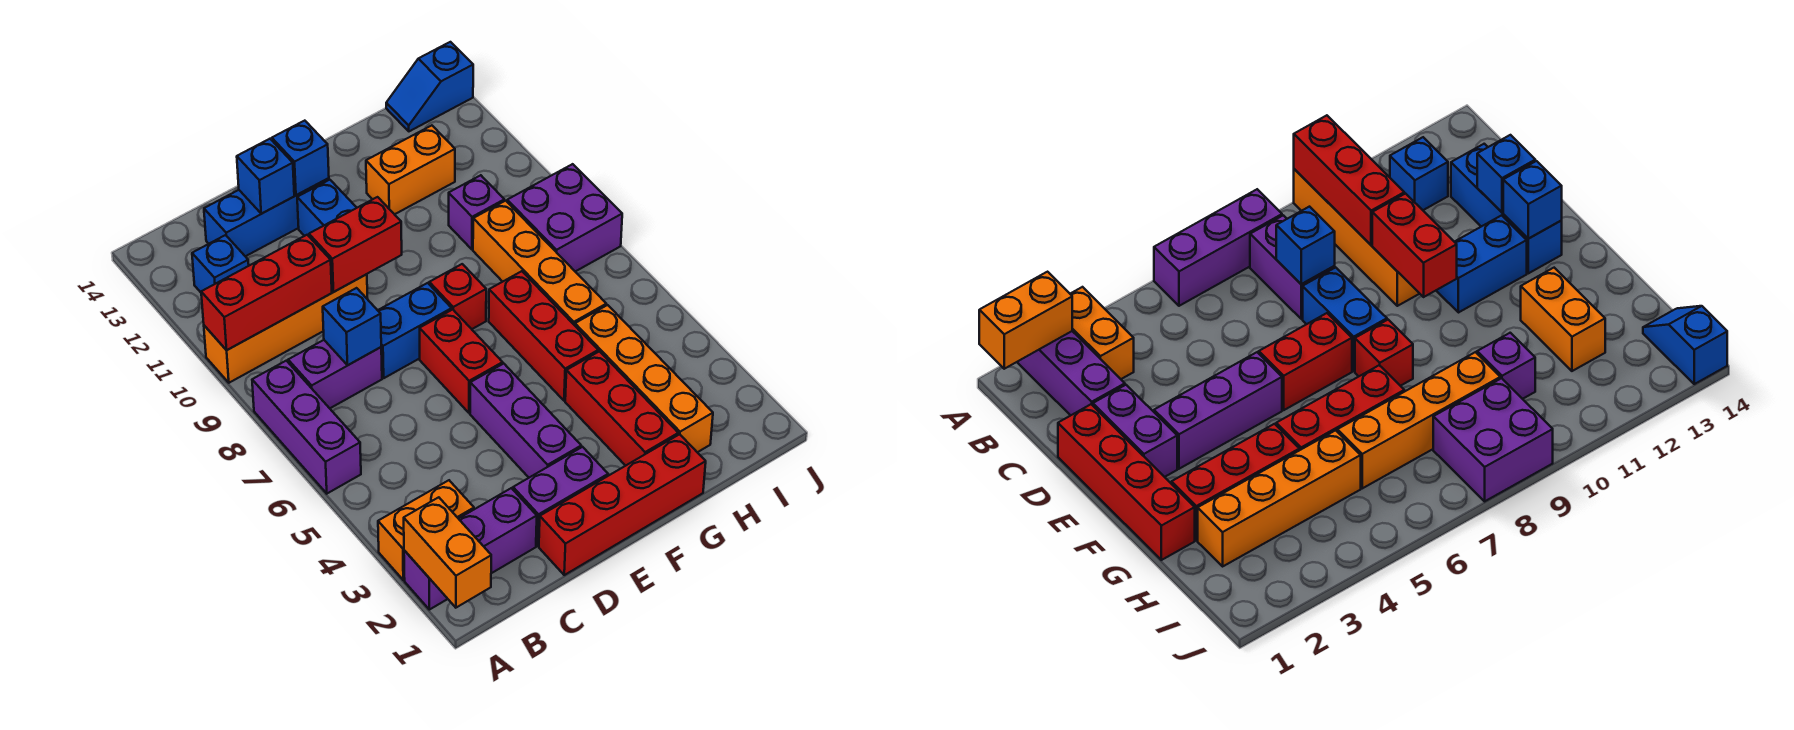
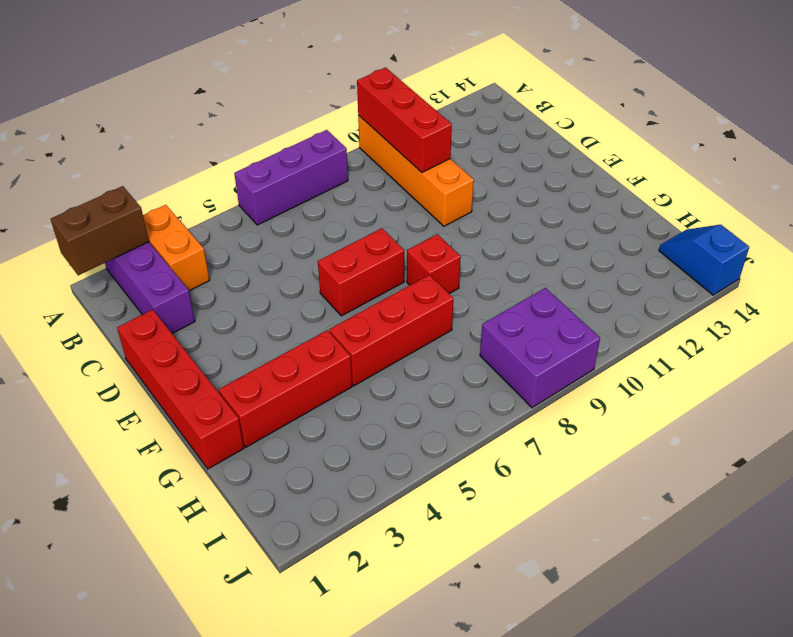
brown 1x2 brick [51,186,149,275] -> orange 1x2 brick [404,497,491,608]
none -> purple 1x2 brick [288,340,382,408]
none -> blue 1x1 brick [192,235,249,292]
none -> blue 1x3 brick [204,178,329,256]

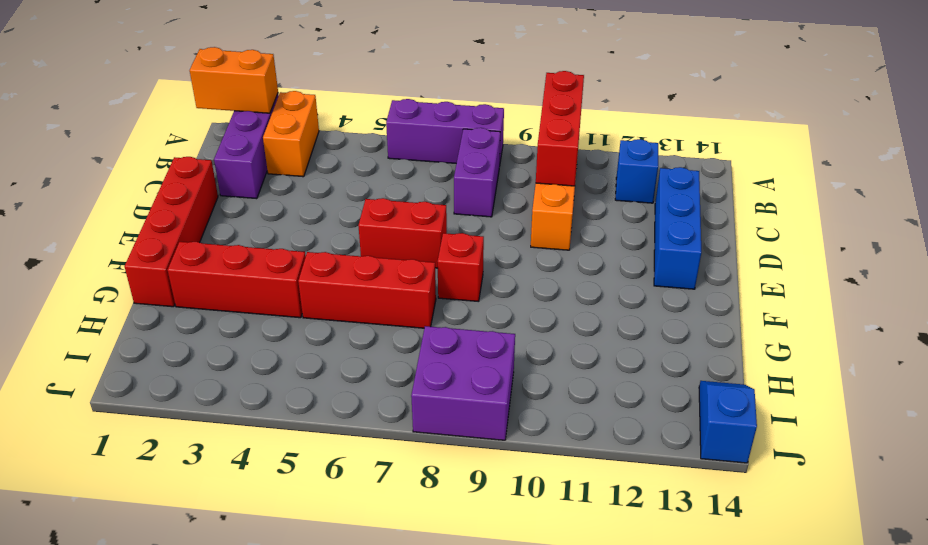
none -> purple 1x2 brick [513,447,608,546]
none -> blue 1x2 brick [378,283,452,378]
none -> purple 1x3 brick [470,364,581,478]

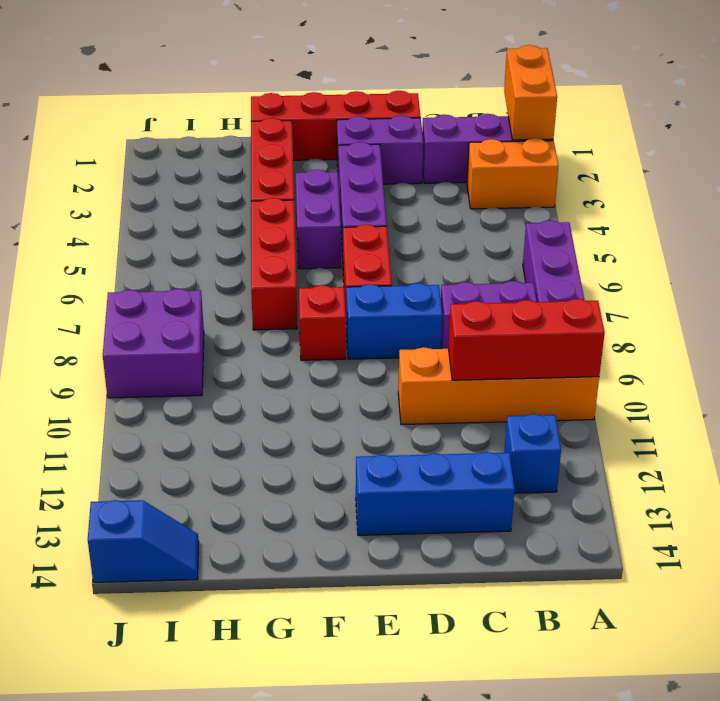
purple 1x2 brick [296,169,341,269] -> none
none -> blue 1x2 brick [297,180,357,236]
none -> orange 1x2 brick [366,125,455,214]
none -> orange 1x4 brick [575,305,713,452]

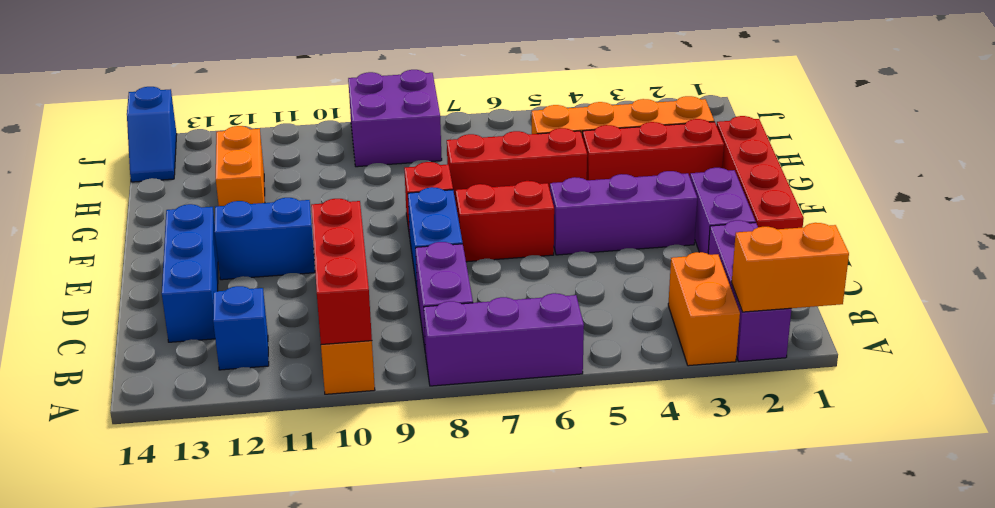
none -> orange 1x4 brick [473,201,606,325]
none -> purple 1x1 brick [449,175,504,249]
none -> blue 1x1 brick [323,288,381,365]

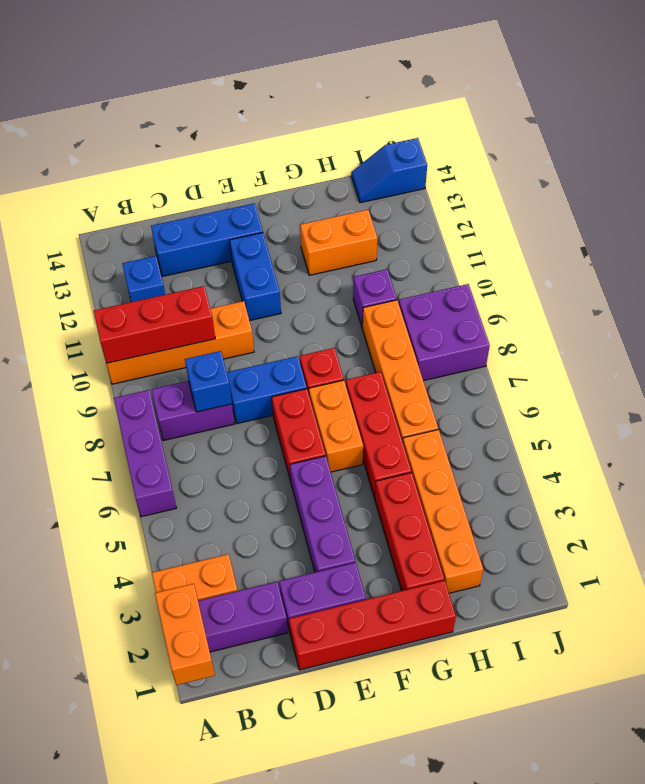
orange 1x2 brick [309,380,363,472] -> none
none -> red 1x2 brick [309,197,402,292]
none -> blue 1x1 brick [237,139,294,214]
none -> blue 1x1 brick [272,121,329,195]

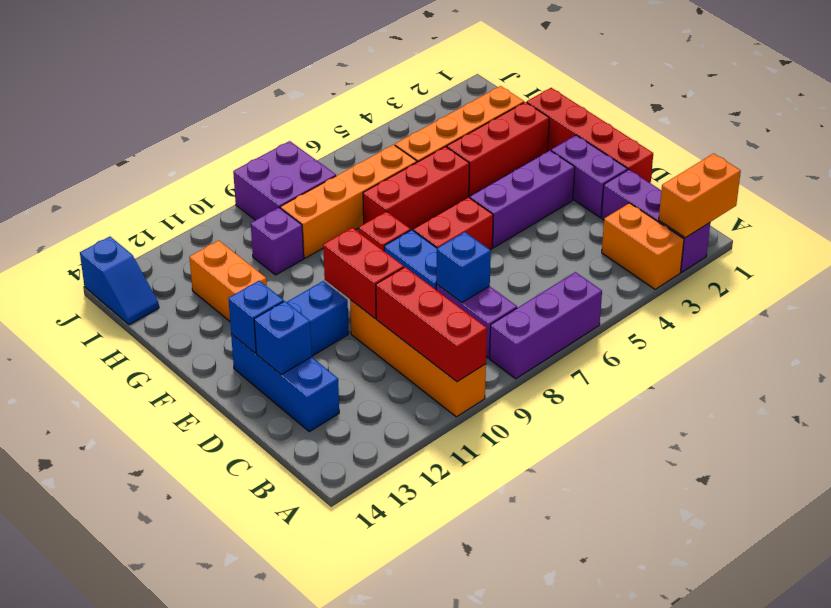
none -> blue 1x1 brick [192,235,249,292]

